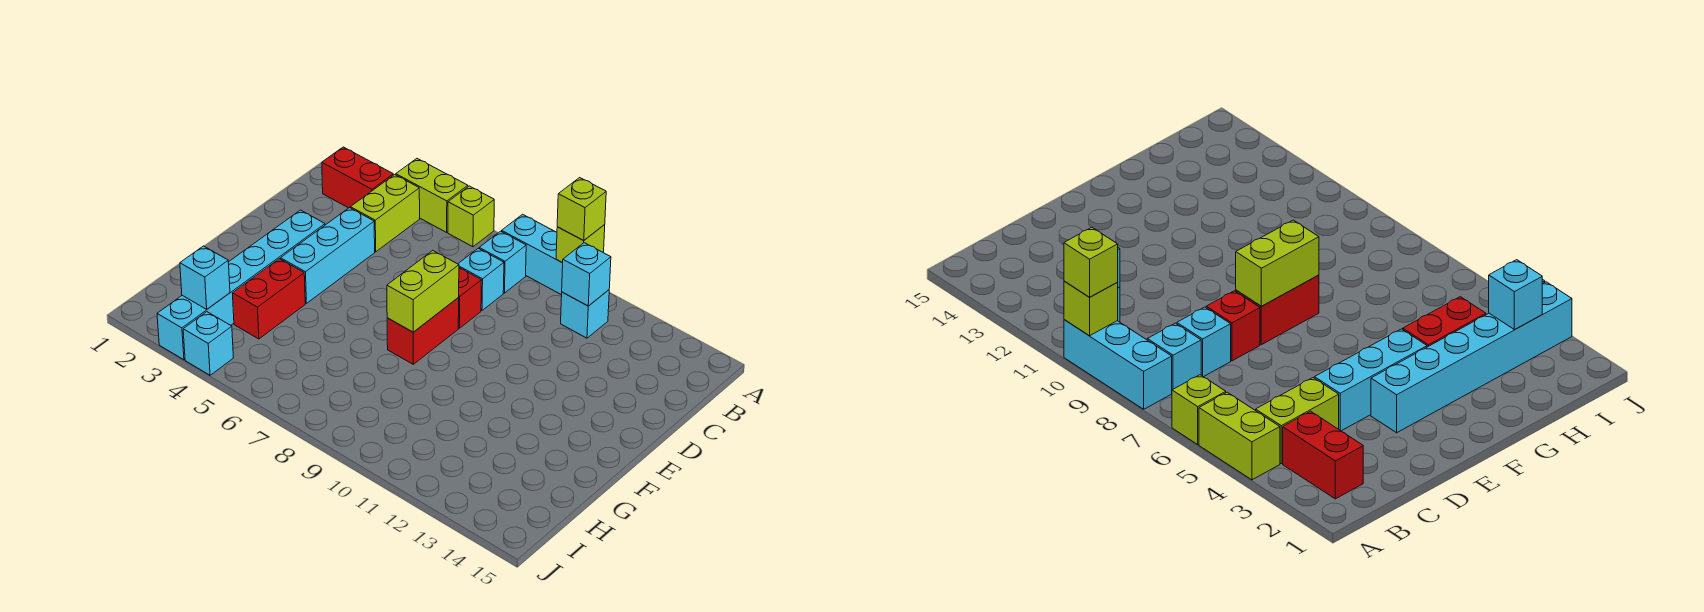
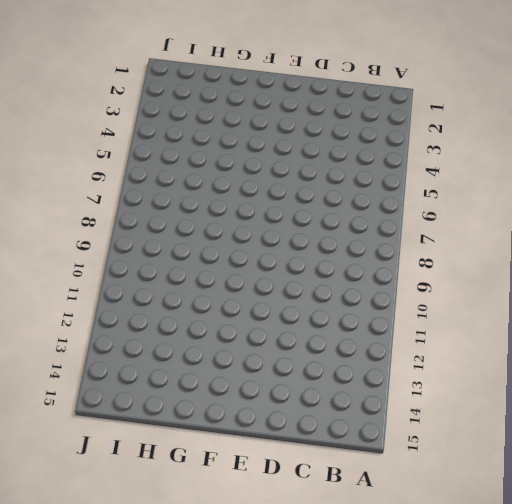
none -> lime 1x2 brick [396,159,468,232]
none -> lime 1x1 brick [448,186,494,247]
none -> cyan 1x3 brick [502,214,563,295]

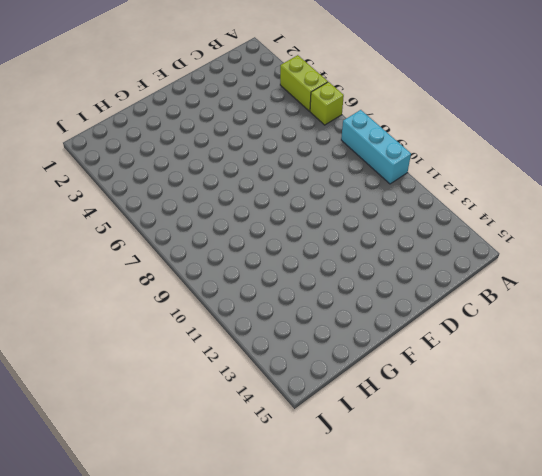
none -> red 1x2 brick [322,147,393,208]
none -> lime 1x2 brick [351,175,420,252]
none -> cyan 1x1 brick [479,231,526,293]

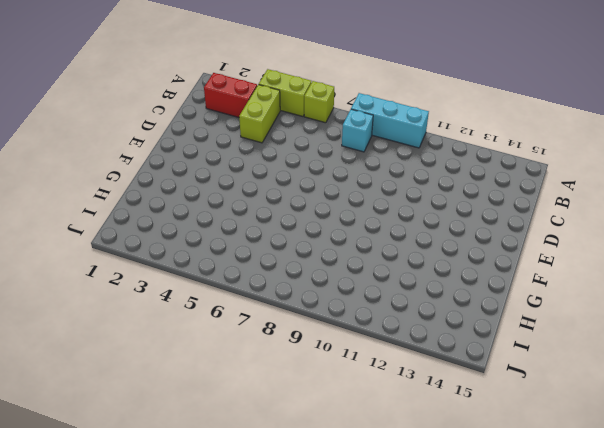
none -> cyan 1x1 brick [561,290,609,338]
none -> cyan 1x1 brick [458,248,504,310]
none -> cyan 1x3 brick [281,208,375,303]

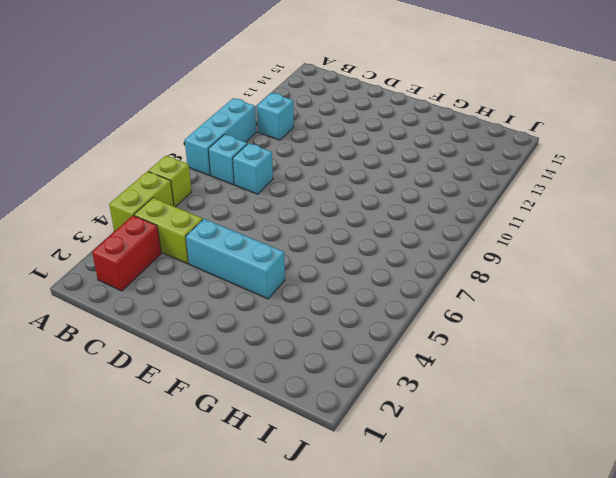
none -> red 1x1 brick [458,268,481,328]
none -> cyan 1x6 brick [157,210,325,360]
none -> red 1x2 brick [387,298,459,364]

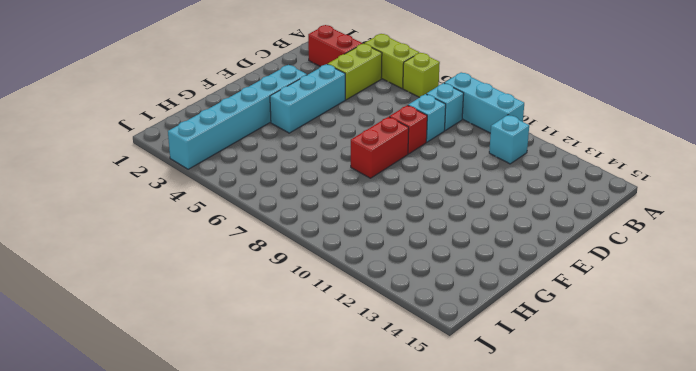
none -> red 1x2 brick [233,259,305,339]
none -> cyan 1x1 brick [183,312,233,375]
none -> lime 1x1 brick [556,225,605,263]

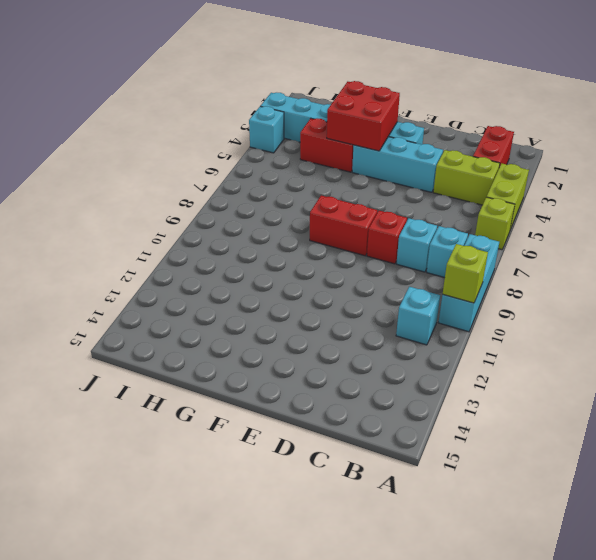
red 2x2 brick [327,81,400,151] -> none
none -> cyan 1x1 brick [562,243,611,306]
none -> lime 1x2 brick [387,251,459,332]
none -> cyan 1x1 brick [180,246,230,309]

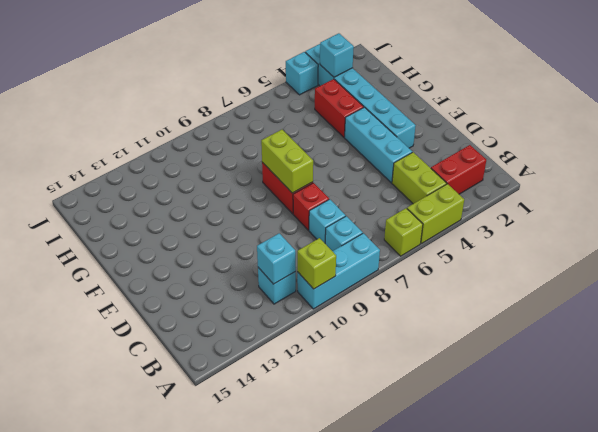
none -> lime 1x1 brick [557,178,606,241]

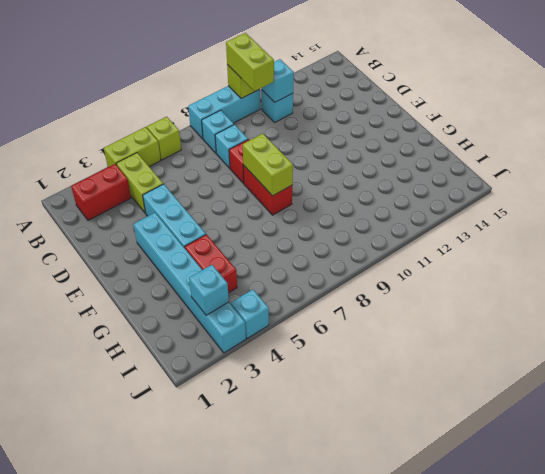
lime 1x2 brick [226,33,274,91] -> lime 1x1 brick [557,178,606,241]

